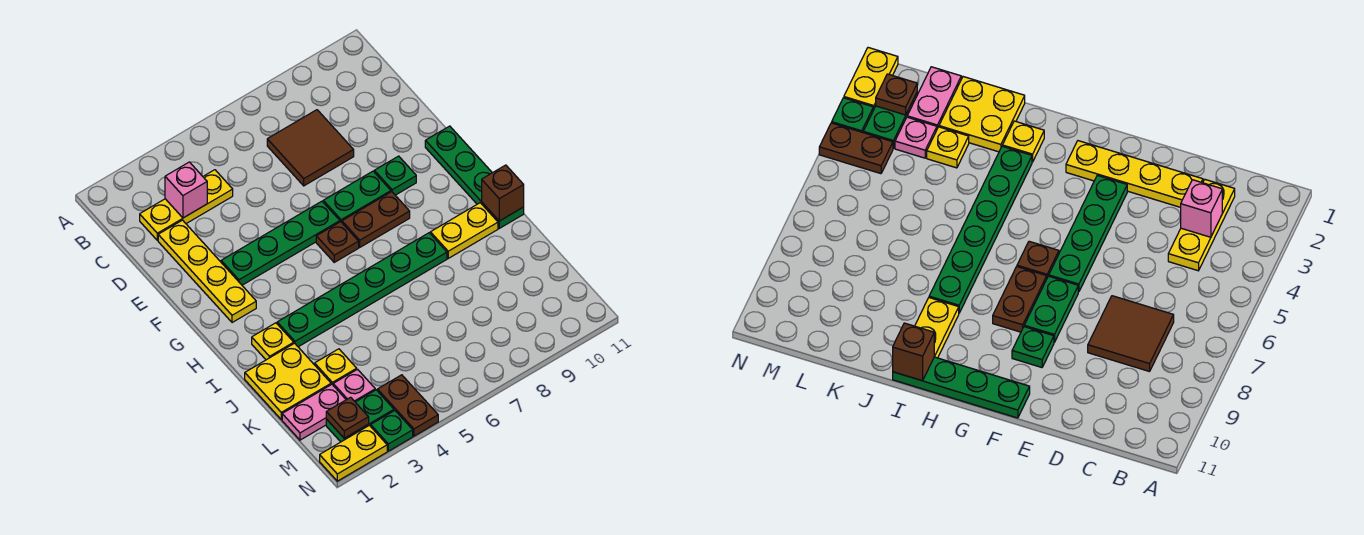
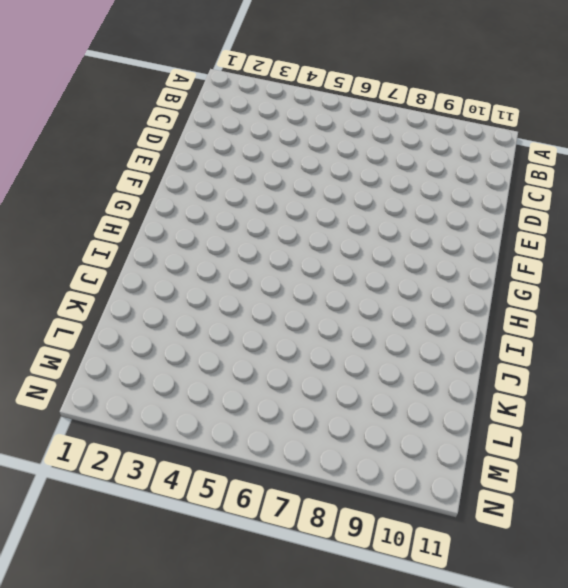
none -> yellow 1x3 plate [140,170,233,240]
none -> brown 2x2 tile [267,110,354,186]
none -> yellow 1x4 plate [158,220,256,323]

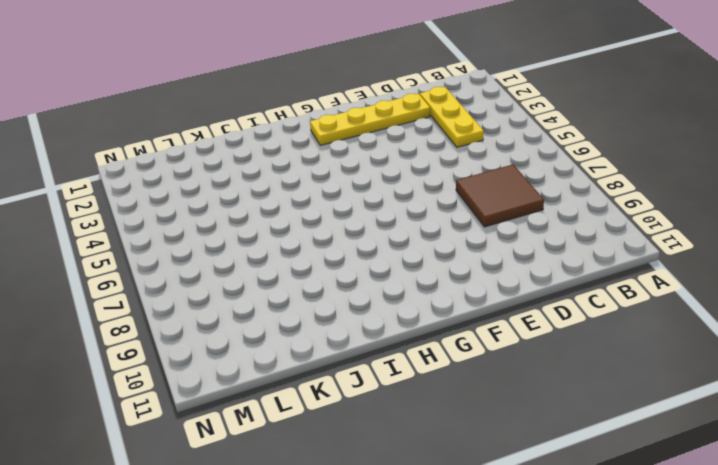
none -> green 1x4 plate [221,201,340,285]
none -> green 1x2 plate [323,171,391,222]
none -> green 1x1 plate [374,156,416,195]

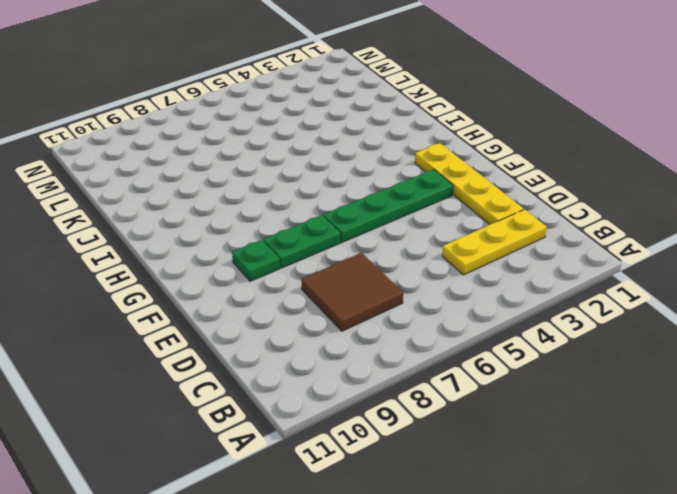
none -> green 1x4 plate [425,126,524,228]
none -> brown 1x1 plate [316,222,359,262]
none -> brown 1x2 plate [342,192,410,247]

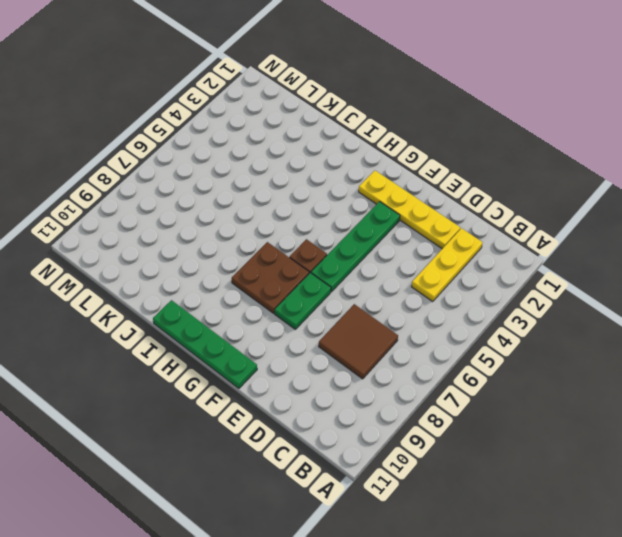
brown 2x2 plate [232,242,309,313] -> brown 1x2 plate [342,192,410,247]
none -> green 1x1 plate [374,156,416,195]
none -> yellow 1x1 plate [252,323,294,360]
none -> green 1x6 plate [277,233,447,347]

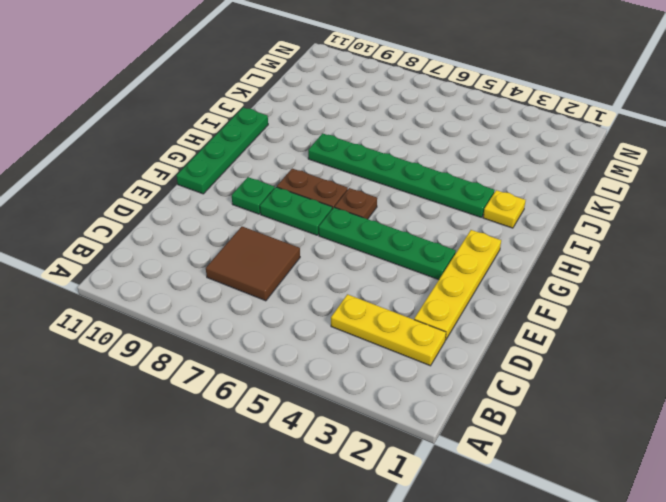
none -> yellow 1x2 plate [430,203,498,258]
none -> yellow 2x2 plate [245,343,331,420]
none -> yellow 1x1 plate [315,349,357,385]

